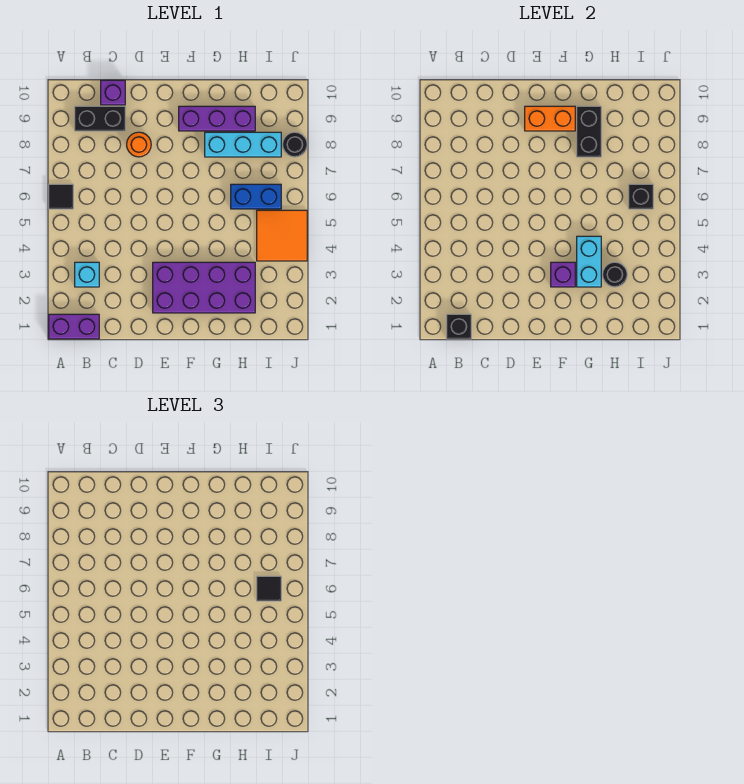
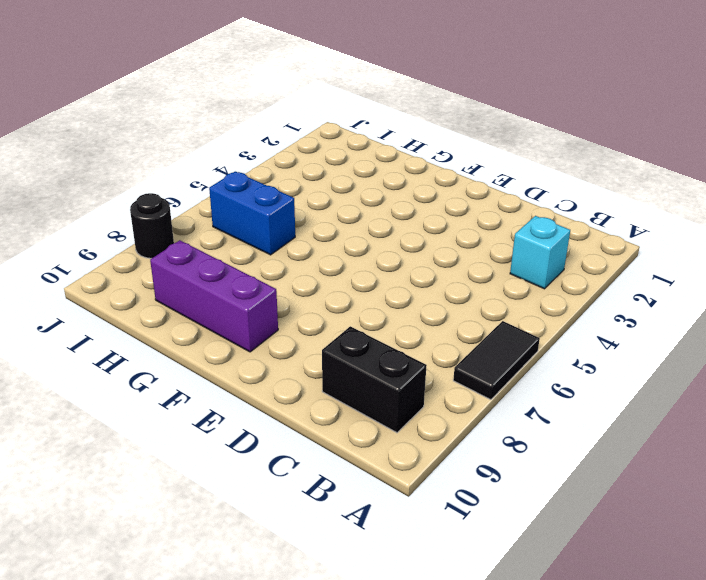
black 1x2 tile [453,321,540,400] -> black 1x1 tile [49,184,73,209]
none -> purple 1x2 brick [49,314,99,339]
none -> purple 1x1 brick [101,80,125,105]
none -> orange 1x1 round brick [127,132,151,157]

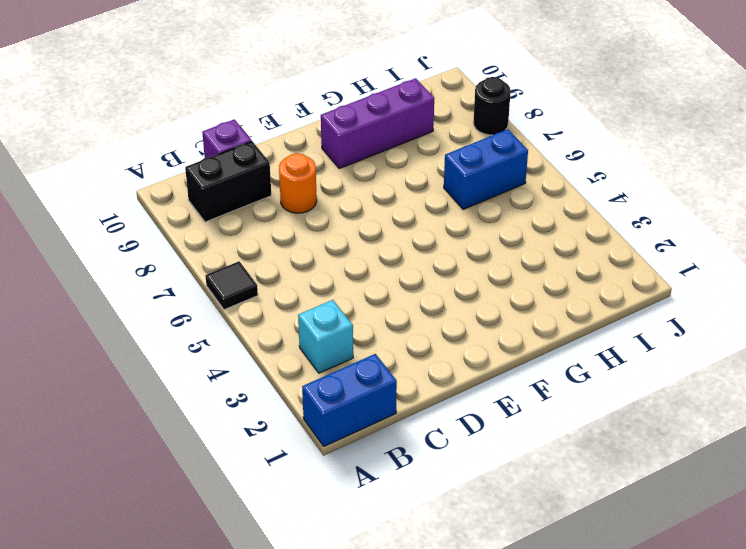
blue 1x2 brick [302,354,397,446] -> purple 1x2 brick [49,314,99,339]
none -> purple 2x4 brick [153,262,255,313]
none -> cyan 1x3 brick [205,132,281,157]
none -> orange 2x2 tile [257,210,307,261]

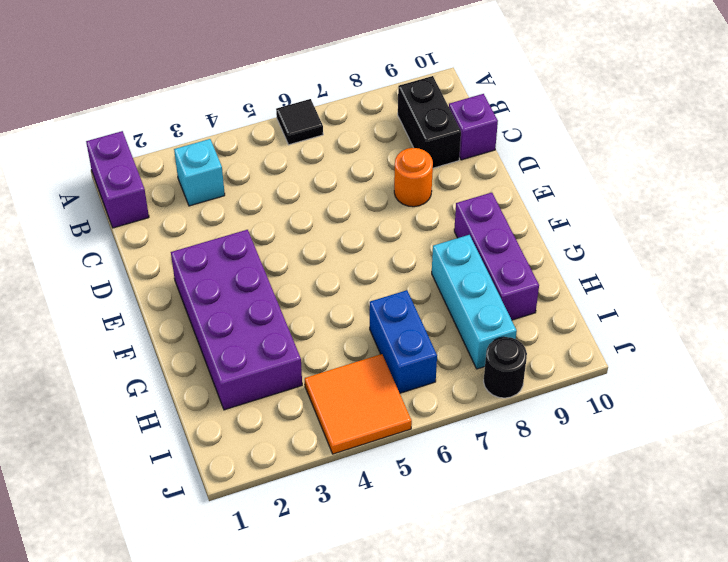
none -> black 1x1 brick [447,314,471,339]
none -> orange 1x2 brick [525,106,575,131]
none -> purple 1x1 brick [551,262,575,287]

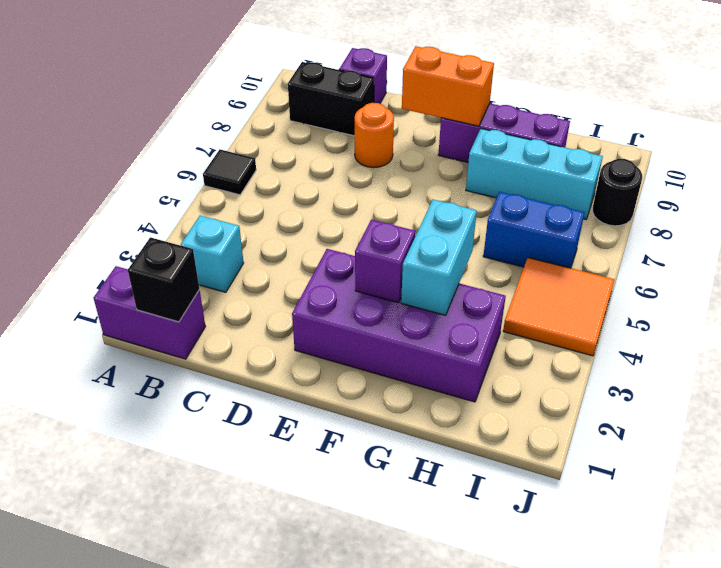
none -> black 1x2 brick [577,106,601,157]
none -> black 1x1 round brick [603,262,627,287]
none -> black 1x1 brick [629,184,653,209]

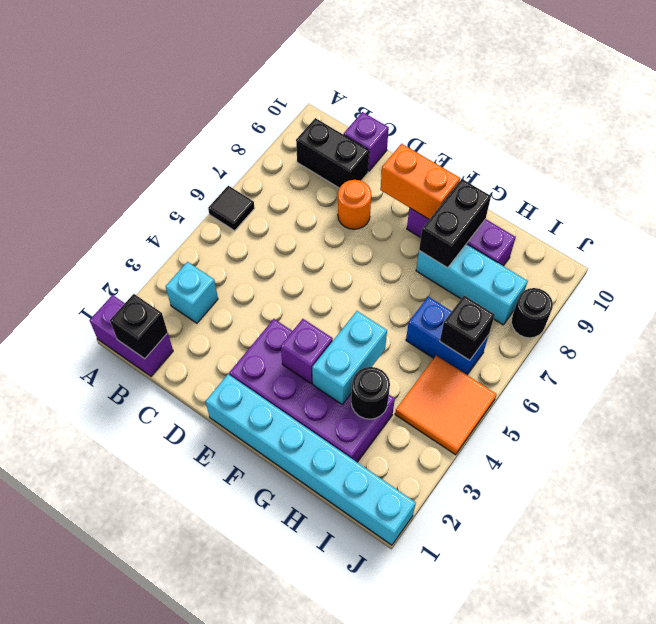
cyan 1x6 brick [206,374,416,545] -> none
none -> black 1x1 tile [257,576,281,601]

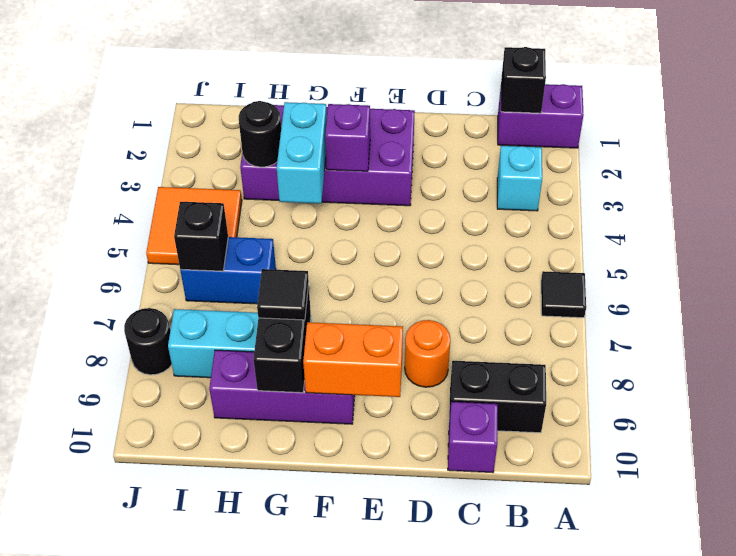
black 1x1 tile [257,269,309,320] -> black 1x1 tile moved to [257,576,281,601]

